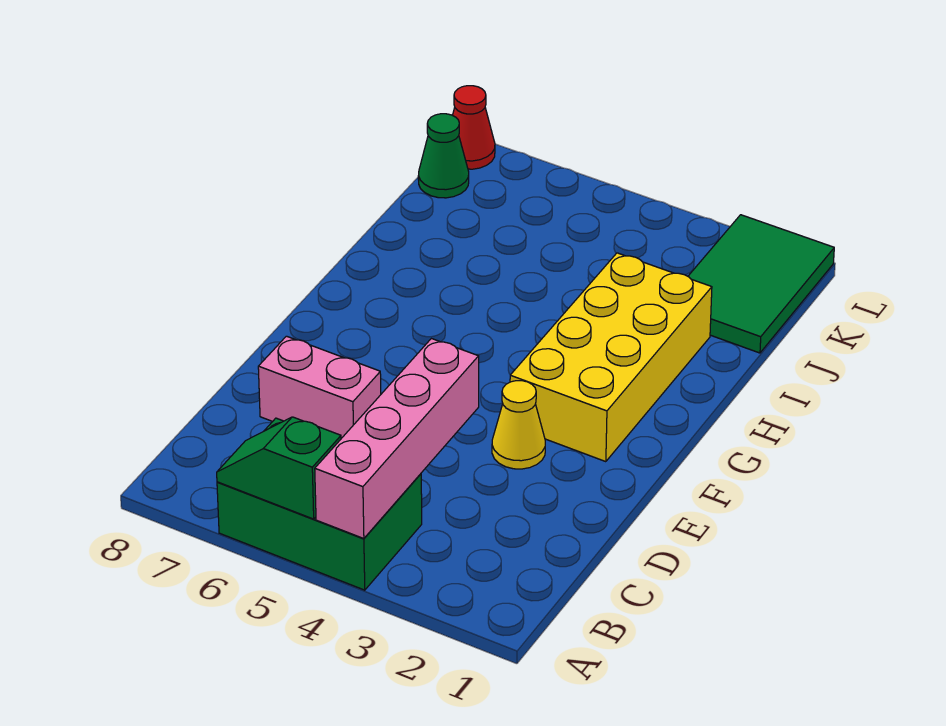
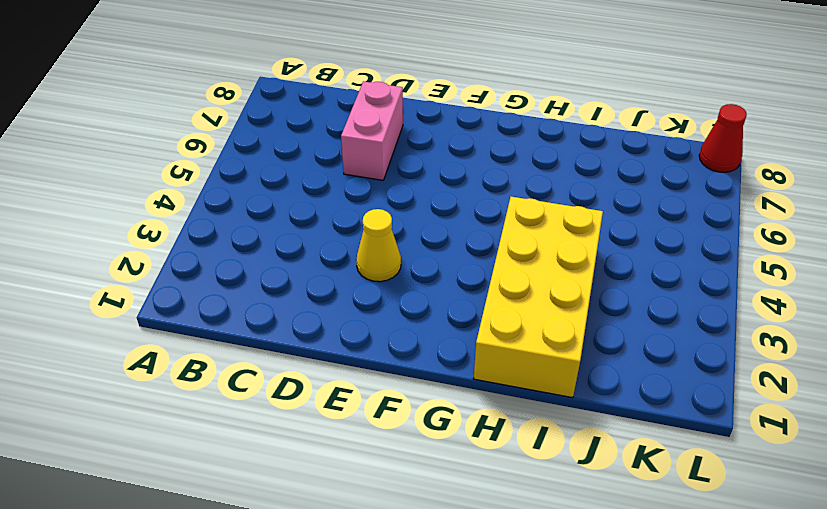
yellow 2x4 brick [473,197,603,398] -> yellow 2x4 brick turned to [510,253,712,462]
none -> green 2x3 brick [217,418,422,590]
none -> green 2x3 tile [688,215,834,353]

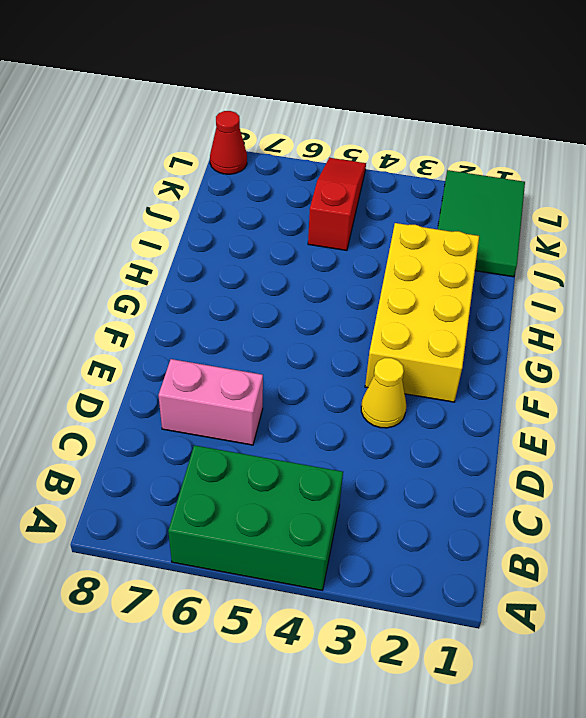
red 1x3 slope [308,158,366,251] -> none
none -> green 1x1 cone [418,114,469,198]
none -> pink 1x4 brick [315,339,479,539]

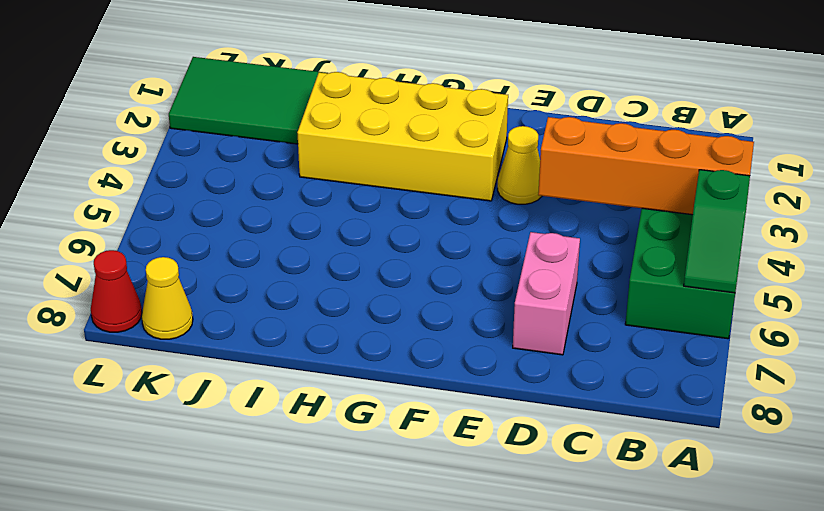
orange 1x4 brick [538,117,754,215] -> pink 1x4 brick [315,339,479,539]
yellow 1x1 cone [142,257,193,339] -> green 1x1 cone [418,114,469,198]

